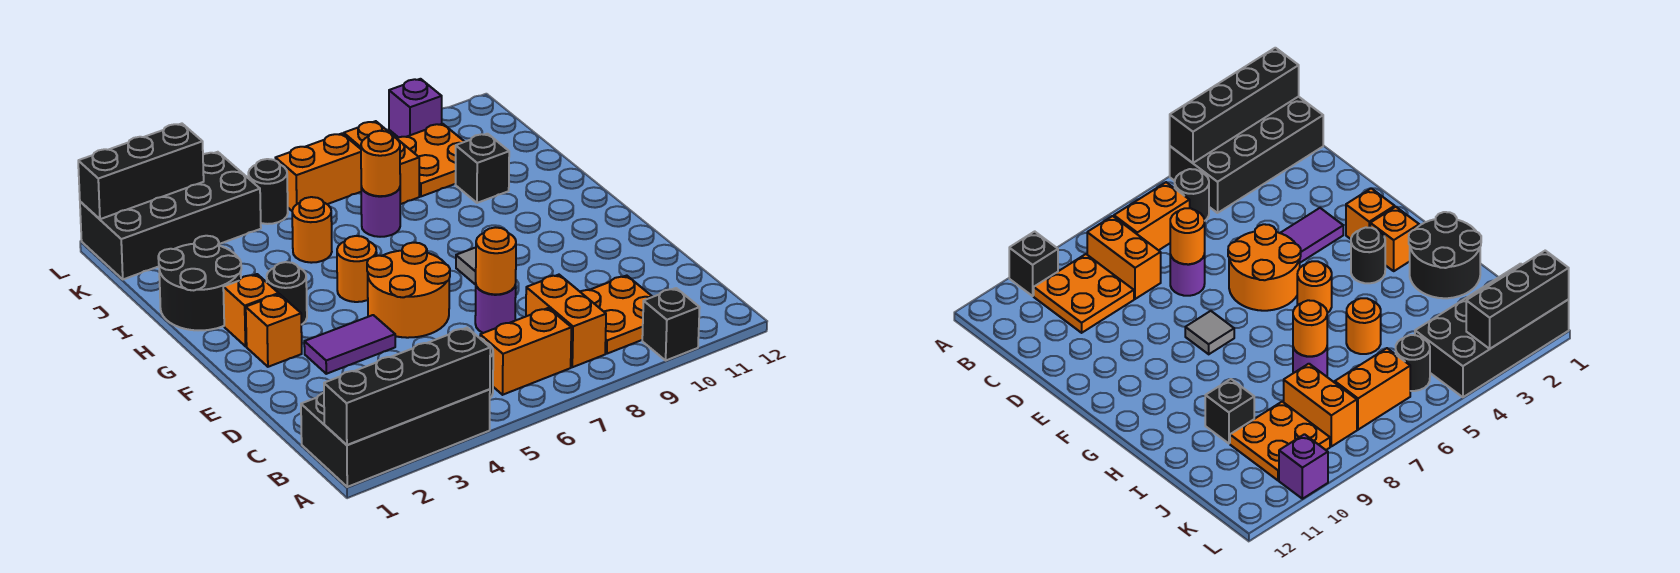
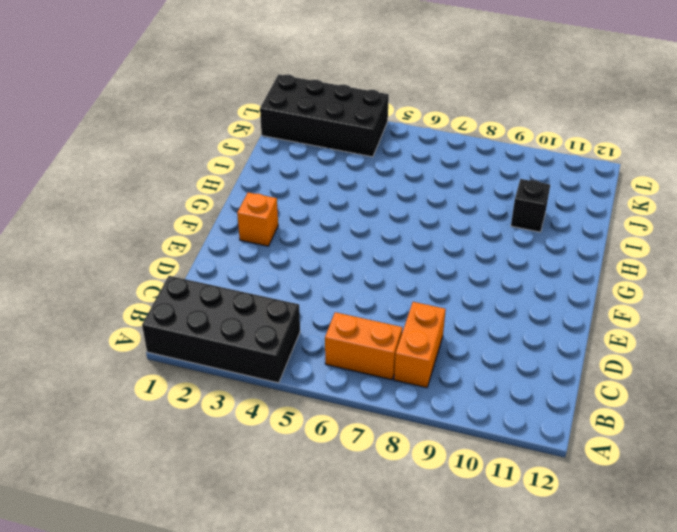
none -> black 1x1 brick [642,288,700,360]
none -> black 1x1 round brick [1175,169,1209,220]
none -> orange 2x2 plate [580,276,652,354]

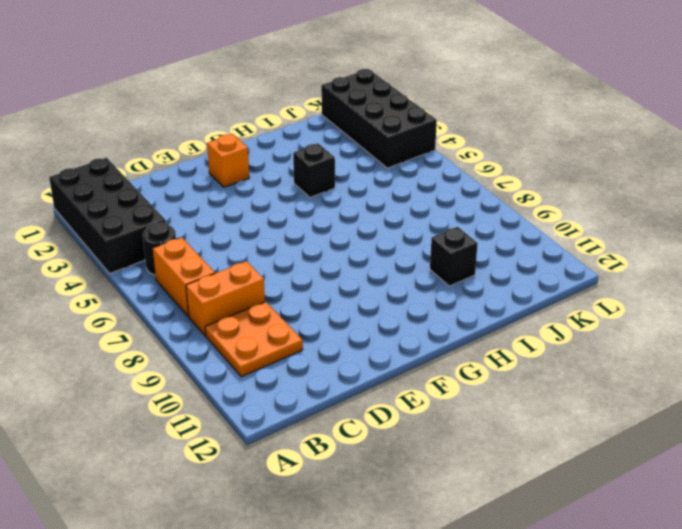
black 1x1 brick [293,144,335,197] -> black 1x1 brick moved to [642,288,700,360]
none -> purple 1x1 round brick [475,285,516,333]
none -> purple 1x2 tile [304,315,395,374]
none -> orange 2x2 round brick [367,243,450,338]

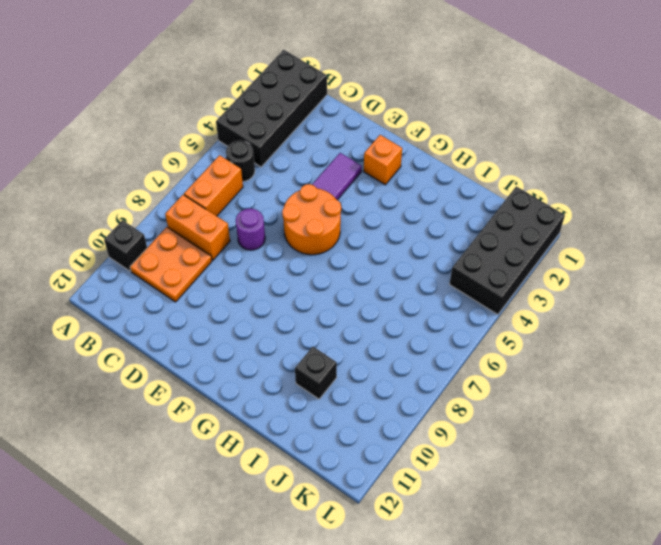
none -> grey 1x1 tile [456,248,476,285]
none -> orange 1x1 brick [223,274,279,346]
none -> black 1x1 round brick [267,262,307,325]

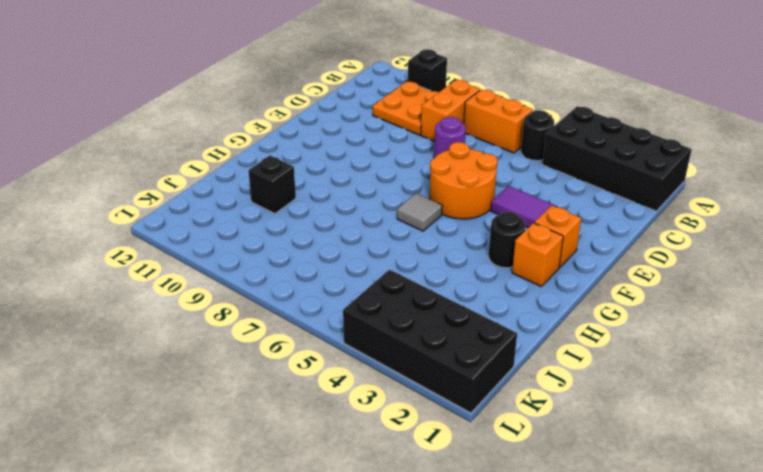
grey 1x1 tile [397,193,442,231] -> grey 1x1 tile moved to [456,248,476,285]
none -> orange 1x1 round brick [337,236,377,302]
none -> black 2x2 round brick [158,236,241,330]
none -> orange 1x1 round brick [292,197,332,263]

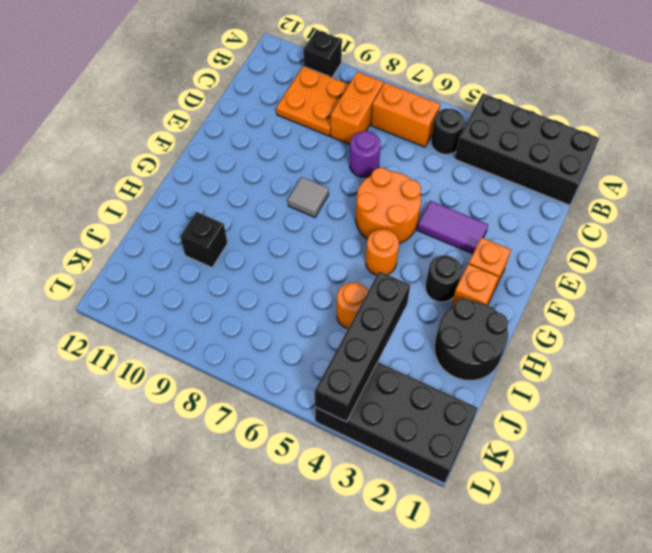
black 1x4 brick [315,271,410,422] -> black 1x4 brick turned to [324,328,490,445]
none -> purple 1x1 round brick [361,187,400,237]
none -> orange 1x2 brick [344,121,419,204]
none -> orange 2x2 plate [397,124,464,196]

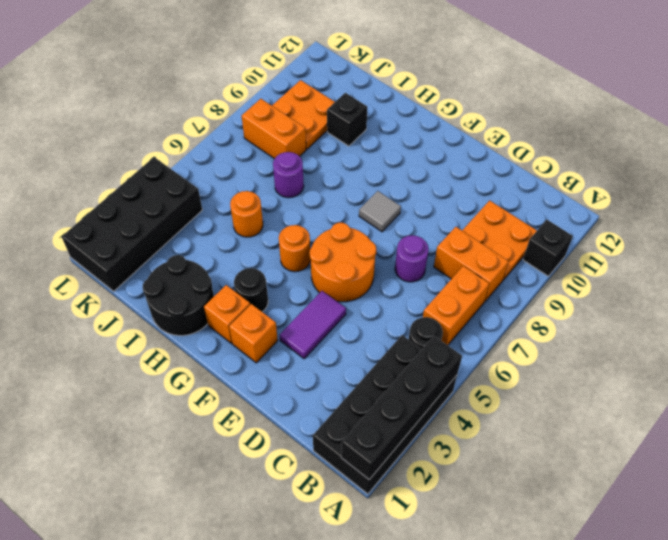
none -> black 1x1 round brick [248,159,288,224]
none -> orange 1x2 brick [276,134,361,211]
none -> purple 1x1 brick [389,79,442,137]

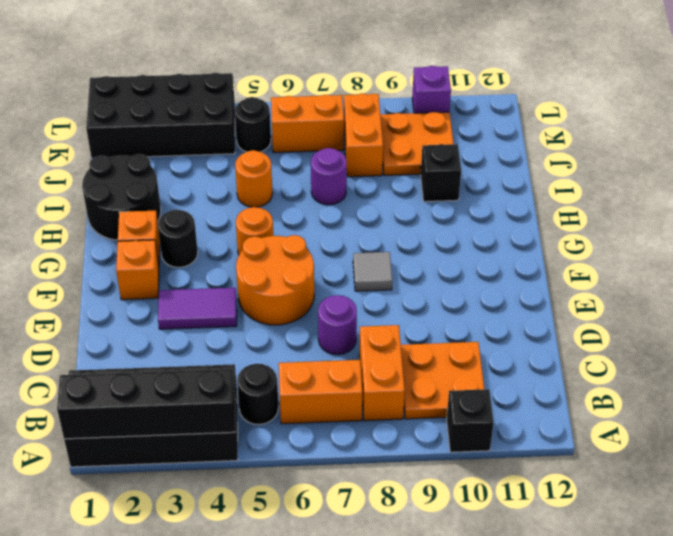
none -> orange 1x1 round brick [476,227,516,294]
none -> orange 1x1 round brick [361,131,400,196]
none -> black 1x3 brick [78,124,204,219]

